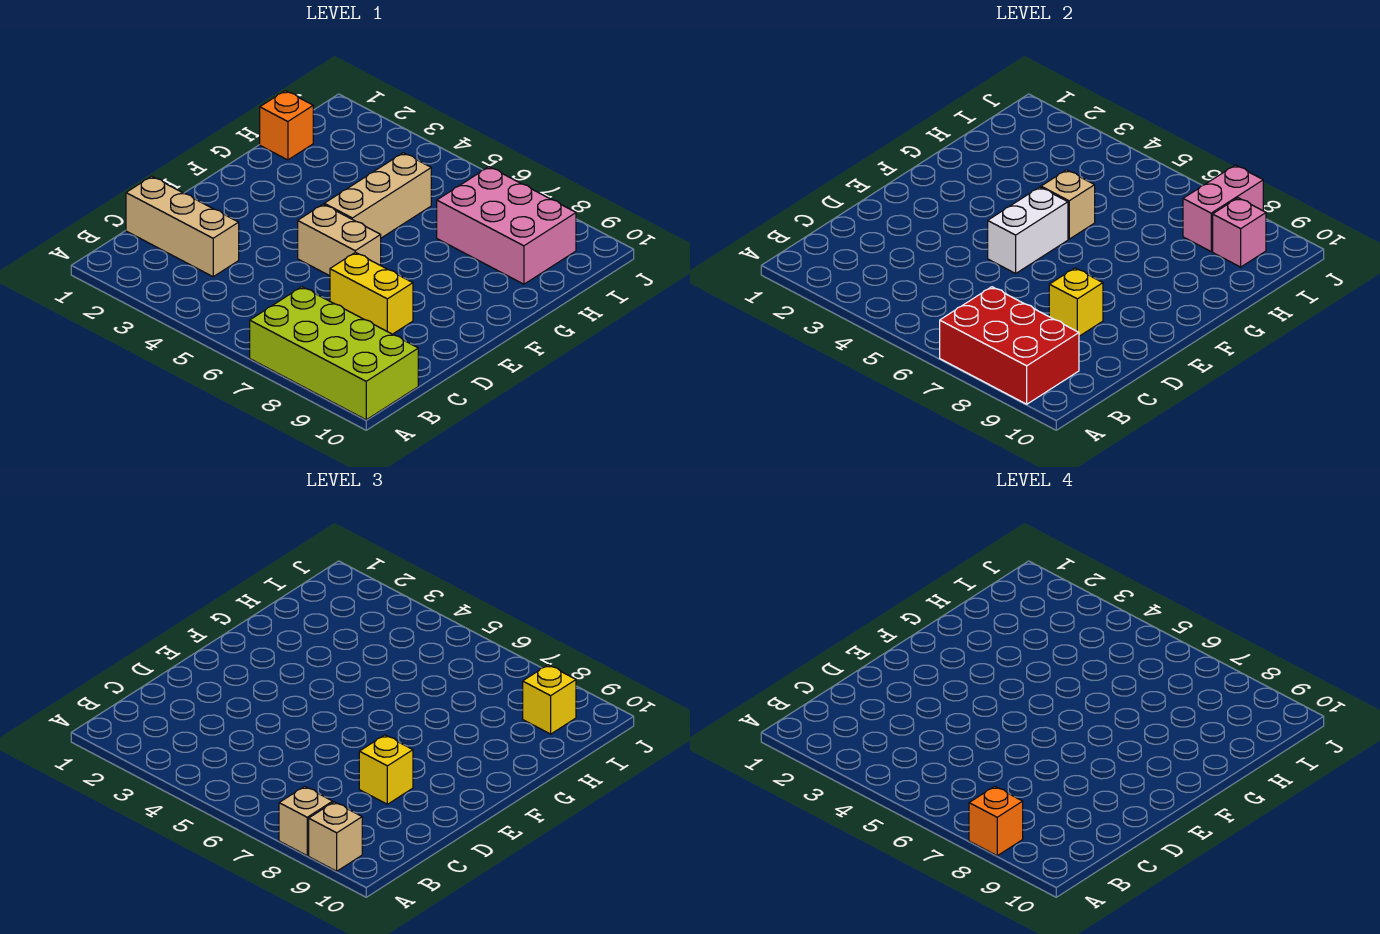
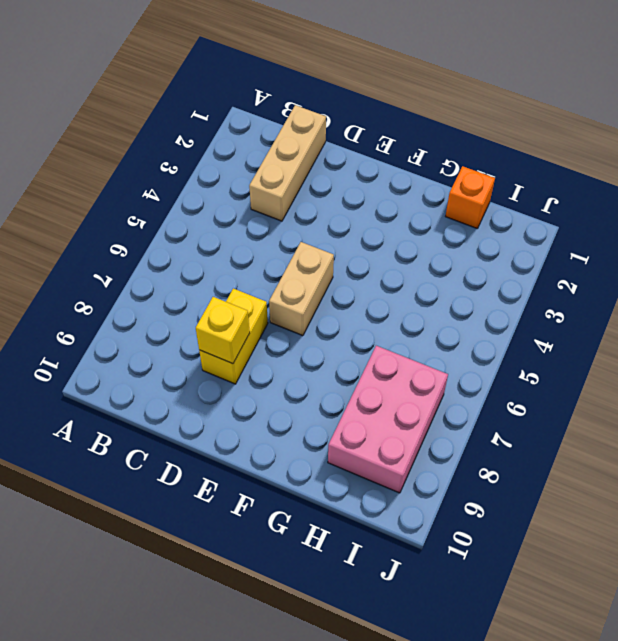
none -> lime 2x4 brick [250,287,418,420]
none -> tan 1x3 brick [324,153,431,238]
none -> red 2x3 brick [940,287,1079,404]

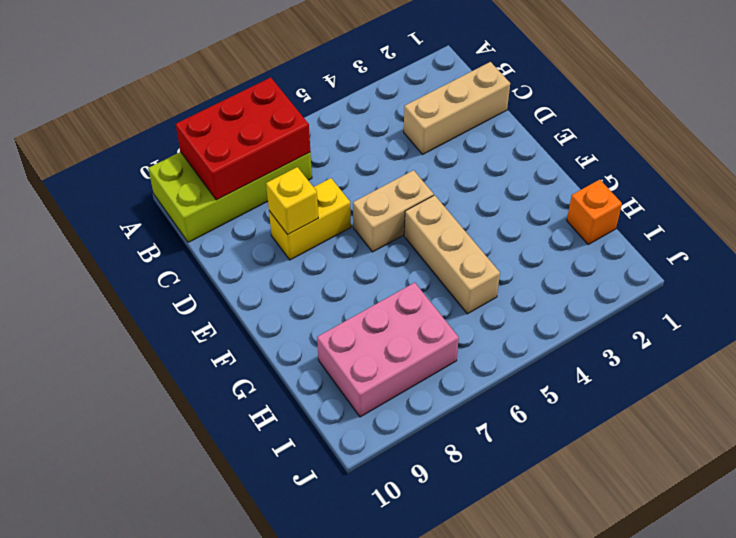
none -> white 1x2 brick [988,187,1068,273]
none -> tan 1x1 brick [1041,170,1095,239]
none -> pink 1x2 brick [1183,165,1263,251]

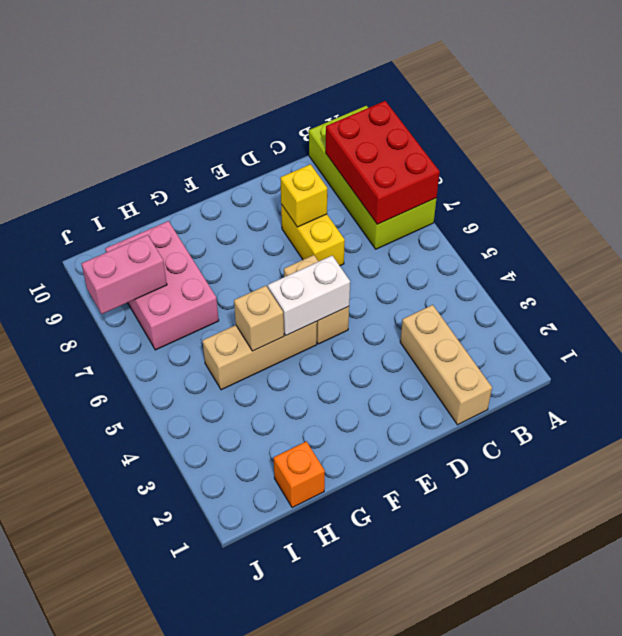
none -> pink 1x1 brick [1213,198,1266,267]
none -> tan 1x1 brick [279,786,333,856]
none -> tan 1x1 brick [309,802,362,871]

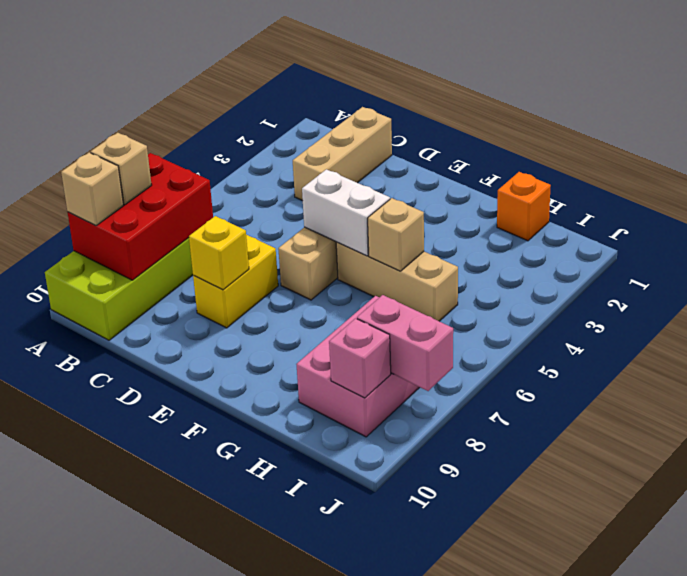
none -> yellow 1x1 brick [359,735,413,804]
none -> yellow 1x1 brick [523,665,576,734]
none -> orange 1x1 brick [969,786,1023,856]

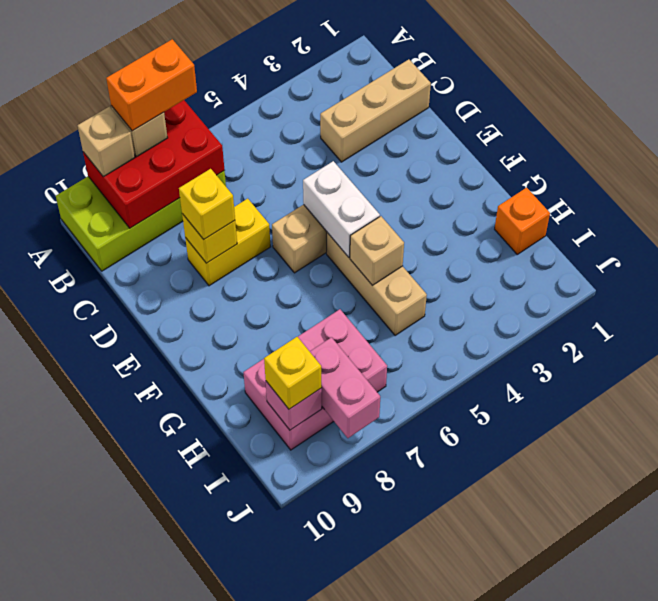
orange 1x2 brick [106,39,197,131] -> orange 1x1 brick [969,786,1023,856]

